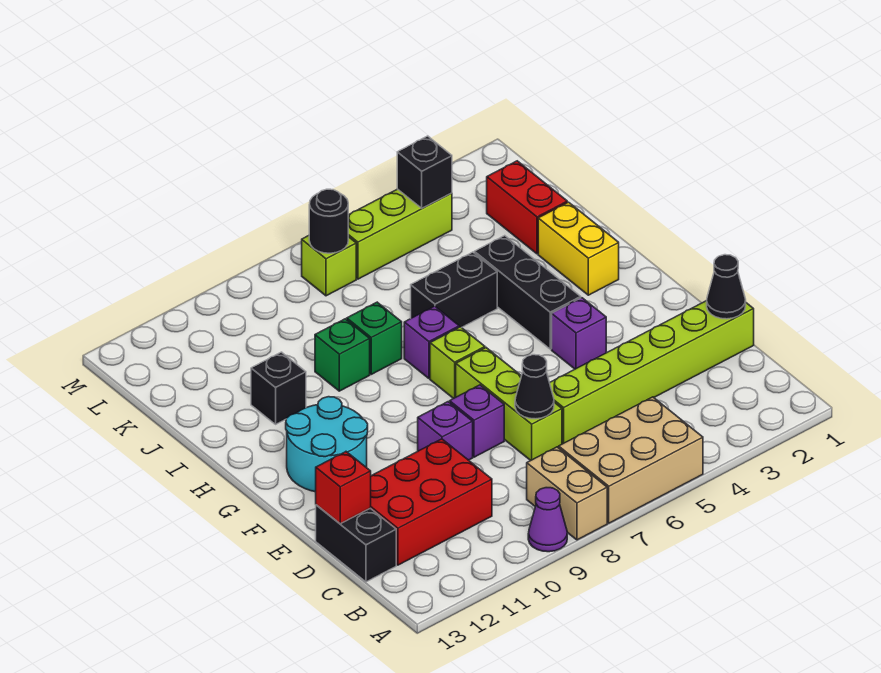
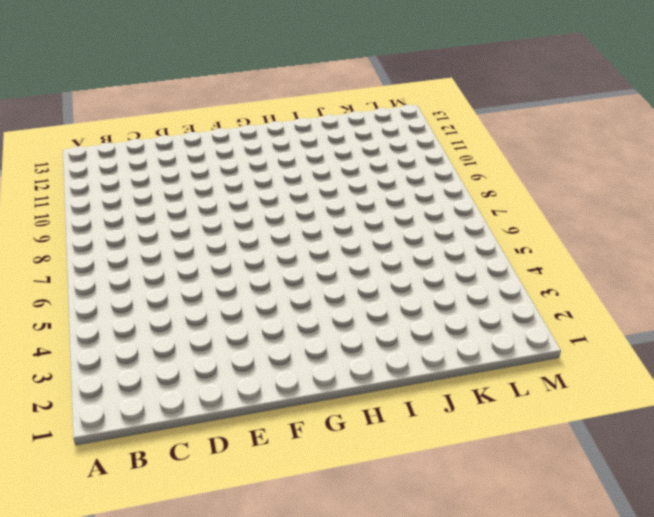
none -> tan 2x3 brick [558,397,703,523]
none -> tan 1x2 brick [527,447,607,540]
none -> purple 1x1 cone [528,488,567,552]

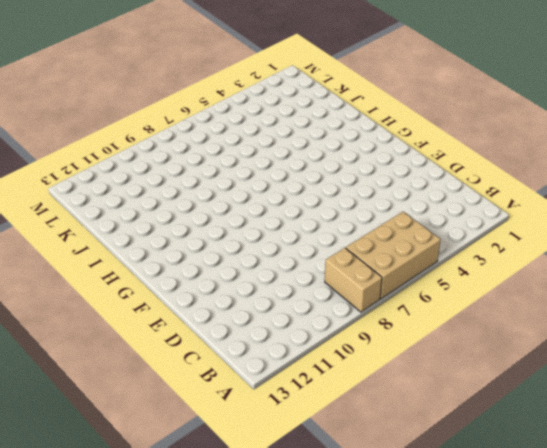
none -> purple 1x1 cone [528,488,567,552]
none -> red 2x3 brick [371,439,492,565]
none -> black 1x2 brick [316,505,396,582]

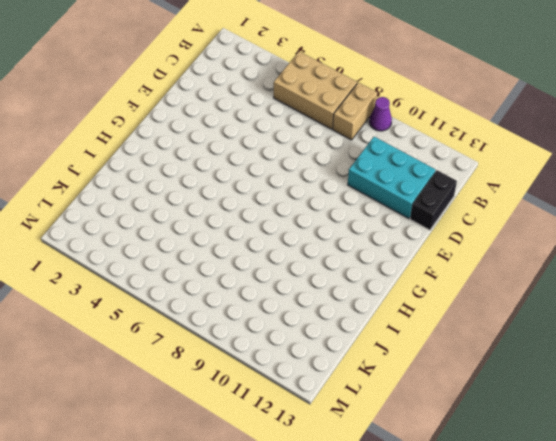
cyan 2x3 brick [348,137,436,219] -> red 2x3 brick [371,439,492,565]
none -> lime 1x6 brick [550,301,754,444]
none -> lime 1x3 brick [456,348,562,461]
none -> purple 1x1 brick [450,385,504,457]

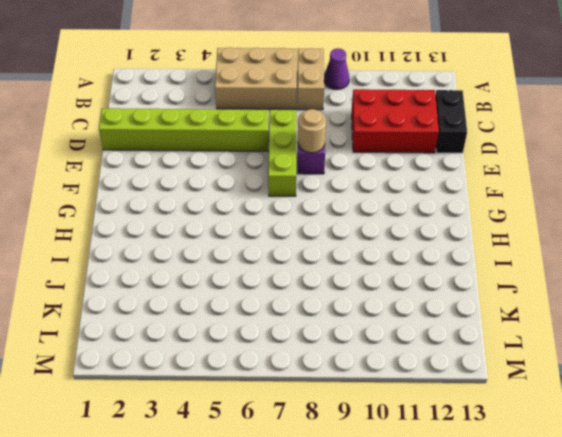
tan 1x1 round brick [298,109,326,153] -> none
none -> purple 1x1 brick [418,402,473,460]
none -> purple 1x1 brick [552,298,606,369]
none -> cyan 2x2 round brick [286,397,368,492]

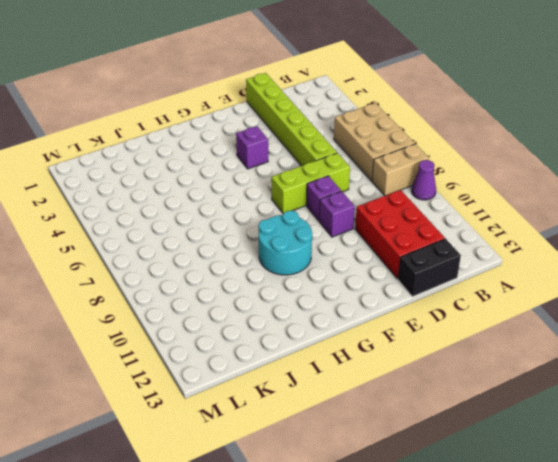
cyan 2x2 round brick [259,211,312,275] -> cyan 2x2 round brick moved to [286,397,368,492]
none -> black 1x3 brick [474,236,581,349]
none -> lime 1x1 brick [430,327,485,399]
none -> yellow 1x2 brick [538,202,619,295]

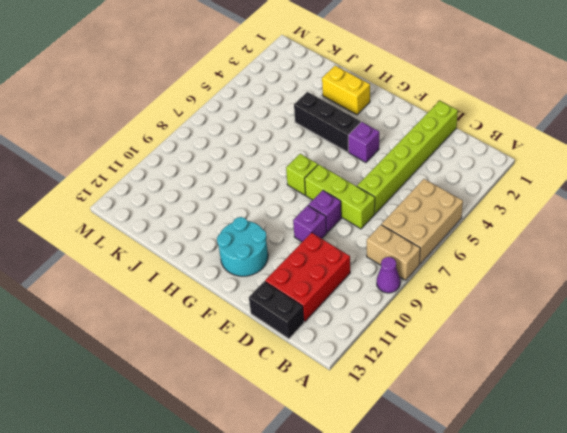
none -> purple 1x1 brick [404,306,459,378]
none -> black 1x2 brick [411,252,497,328]
none -> green 1x1 brick [347,302,402,374]

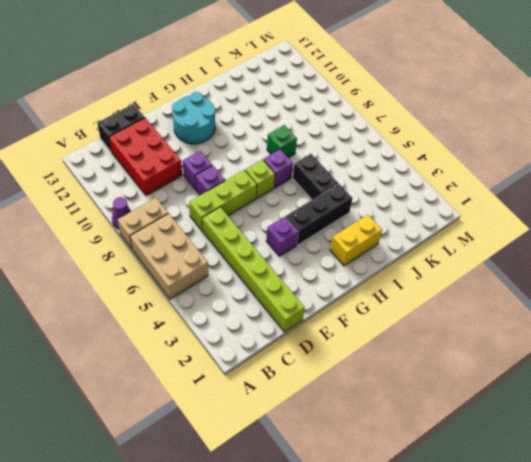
none -> green 1x1 brick [315,319,370,391]
none -> black 1x1 brick [251,352,306,424]
none -> red 1x2 brick [487,161,567,254]

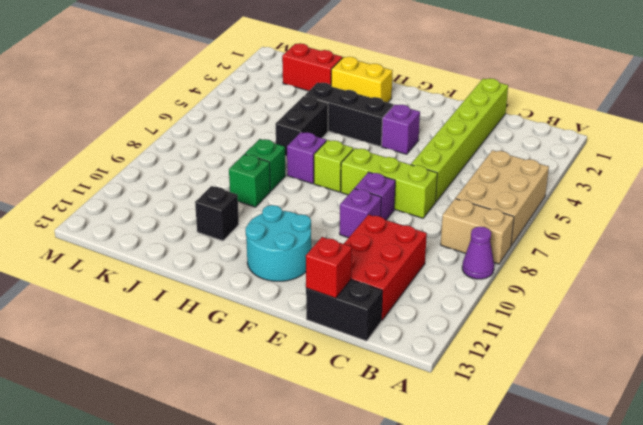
none -> lime 1x3 brick [348,189,452,279]
none -> lime 1x1 brick [302,236,356,296]
none -> black 1x1 cone [707,255,746,319]

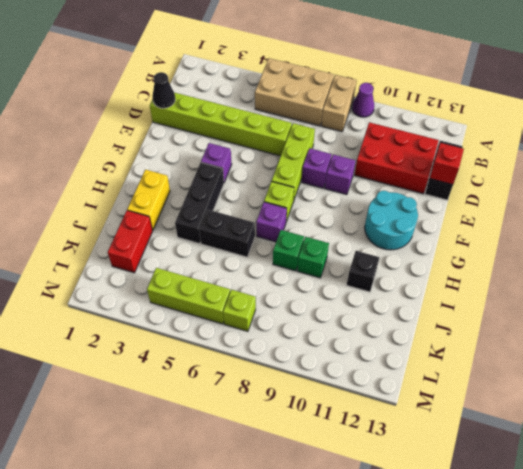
none -> black 1x1 cone [515,355,554,419]
none -> black 1x1 brick [397,136,452,208]
none -> black 1x1 round brick [309,189,348,253]

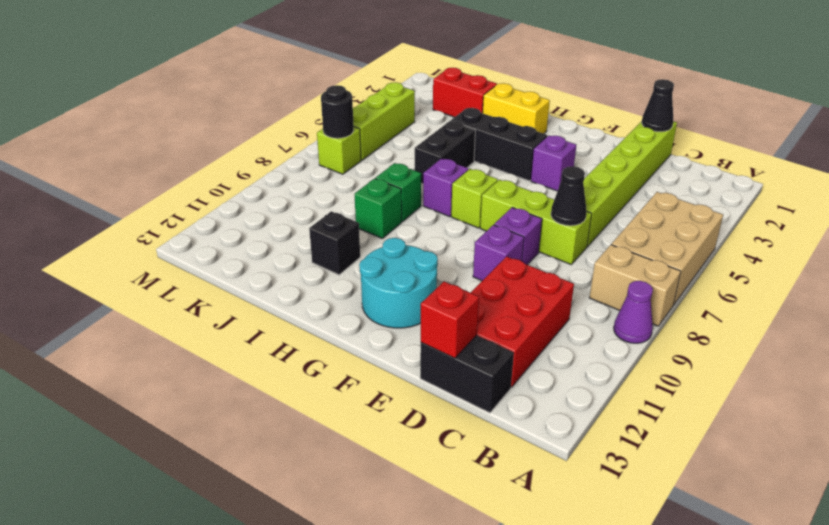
none -> black 1x1 brick [397,136,452,208]

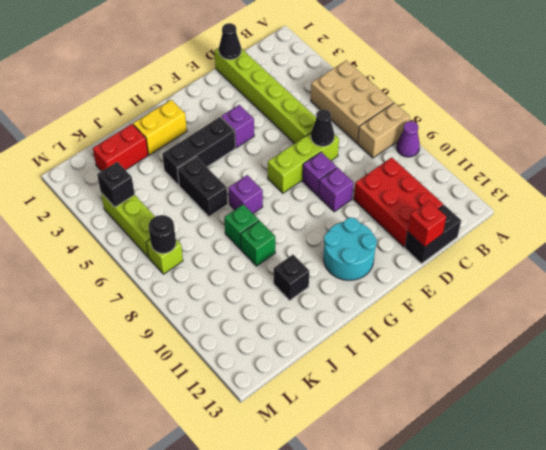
none -> lime 1x1 brick [430,327,485,399]

